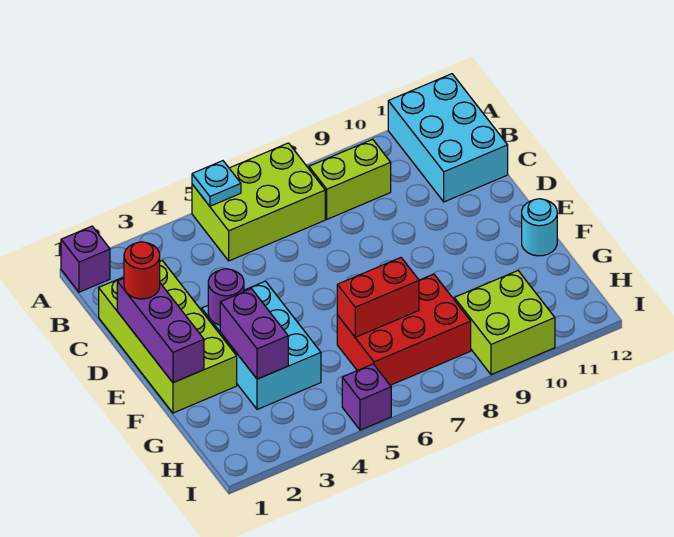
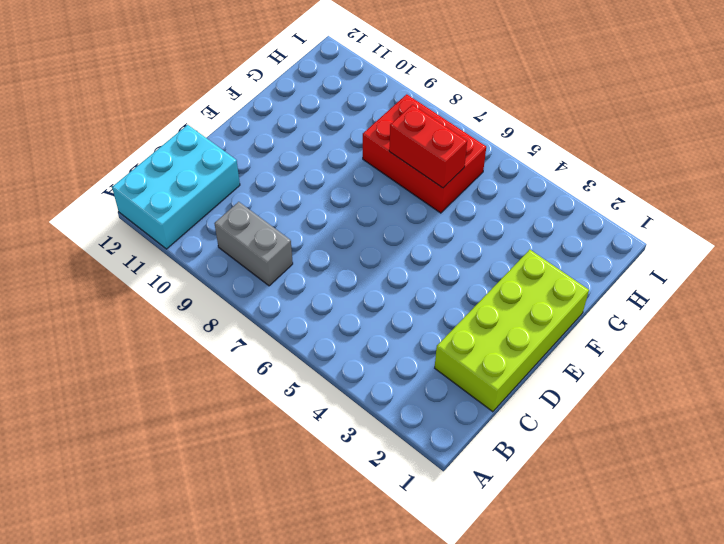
grey 1x2 brick [214,202,293,286] -> lime 1x2 brick [309,139,391,219]
none -> purple 1x1 brick [61,226,110,292]
none -> lime 2x3 brick [192,143,325,261]
none -> cyan 2x3 brick [202,281,321,410]

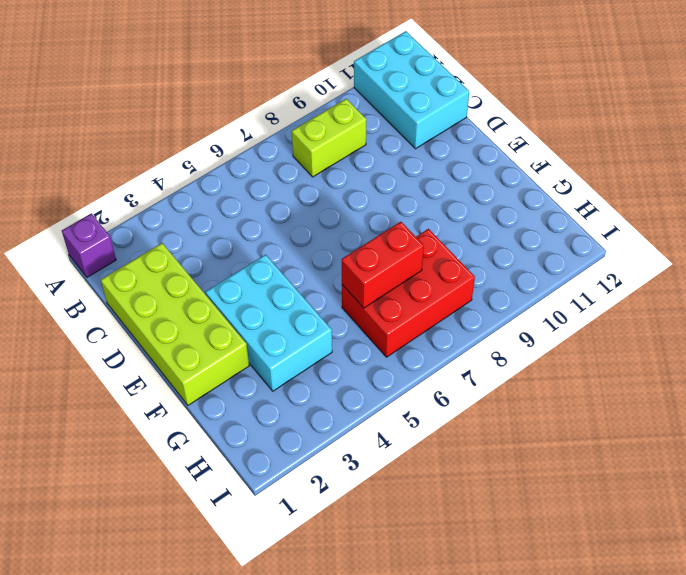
none -> lime 2x3 brick [192,143,325,261]
none -> cyan 1x1 round brick [522,199,557,256]
none -> lime 2x2 brick [454,271,555,375]

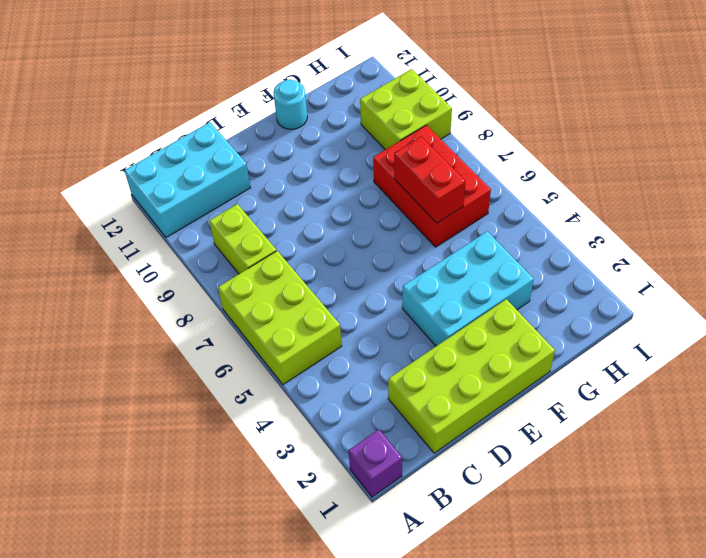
none -> purple 1x1 brick [342,364,391,430]
none -> cyan 1x1 plate [192,161,241,206]
none -> purple 1x3 brick [117,279,204,383]

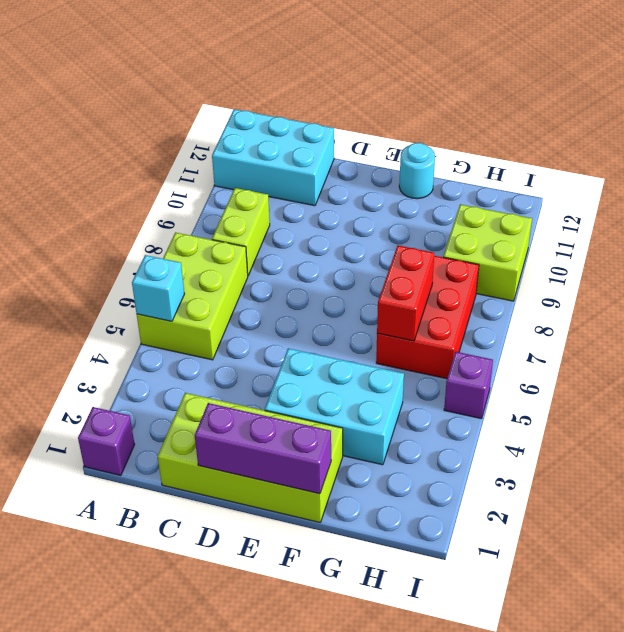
cyan 1x1 brick [132,255,184,321] -> cyan 1x1 plate [192,161,241,206]
none -> purple 1x1 round brick [208,269,244,325]
none -> purple 1x2 brick [220,289,288,379]
none -> red 1x1 round brick [124,242,160,299]

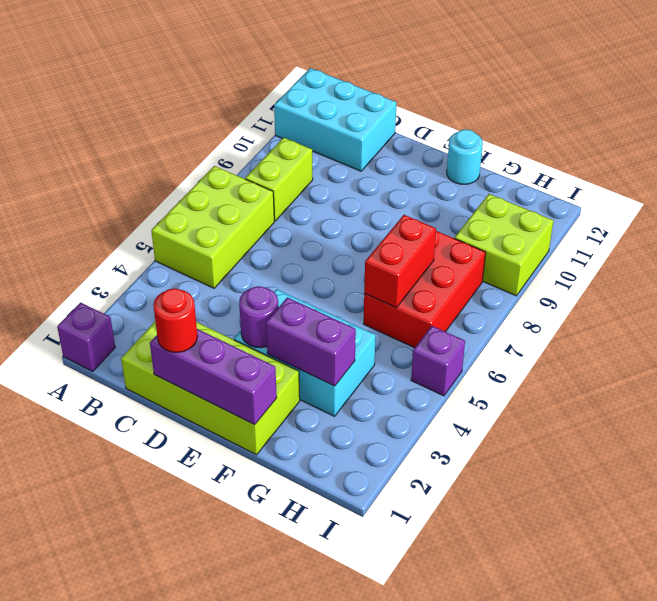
none -> cyan 1x1 plate [192,161,241,206]

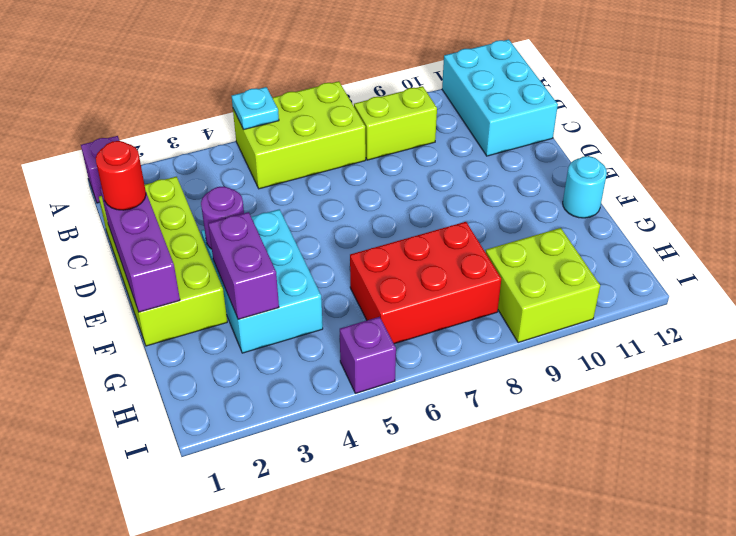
none -> red 1x2 brick [337,258,419,337]

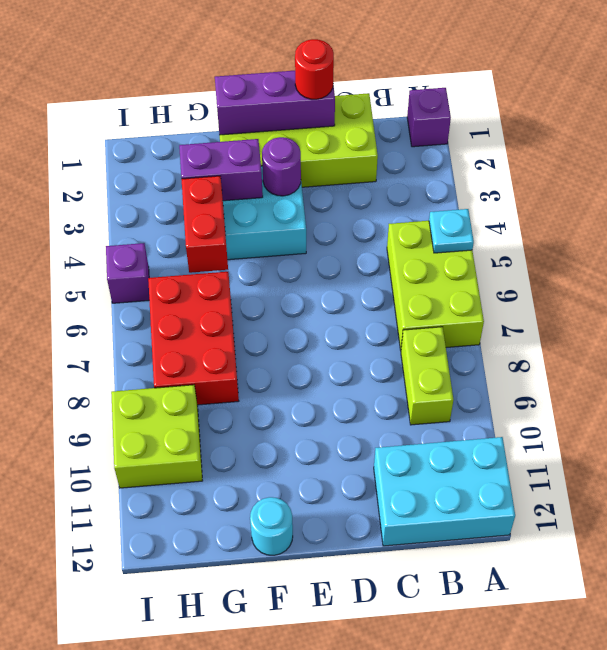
red 1x2 brick [181,176,228,273] -> red 1x2 brick moved to [337,258,419,337]

